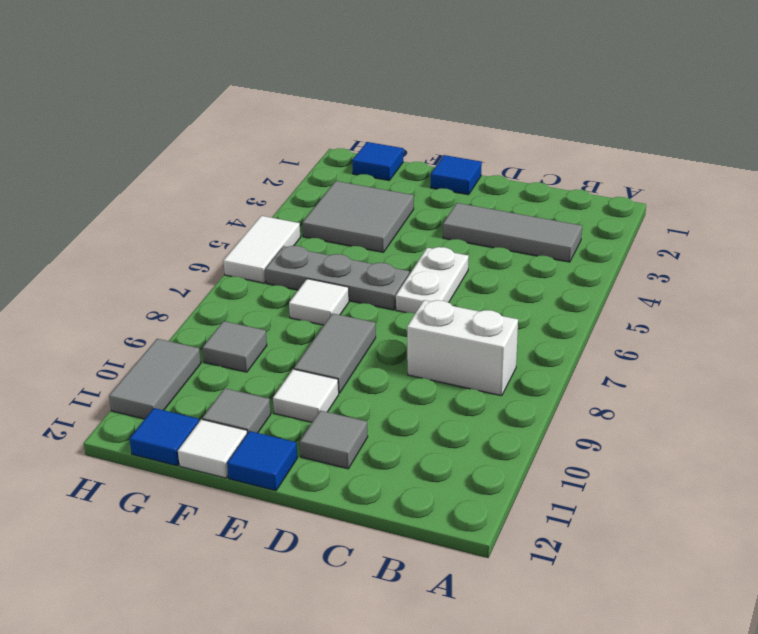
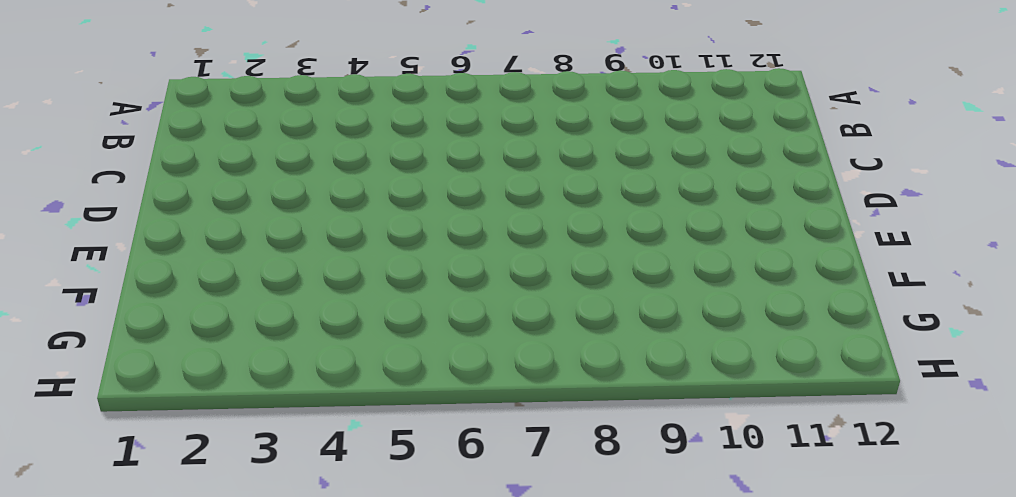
none -> grey 1x3 tile [443,203,582,262]
none -> white 1x2 brick [407,300,518,396]
none -> white 1x2 plate [396,247,469,313]

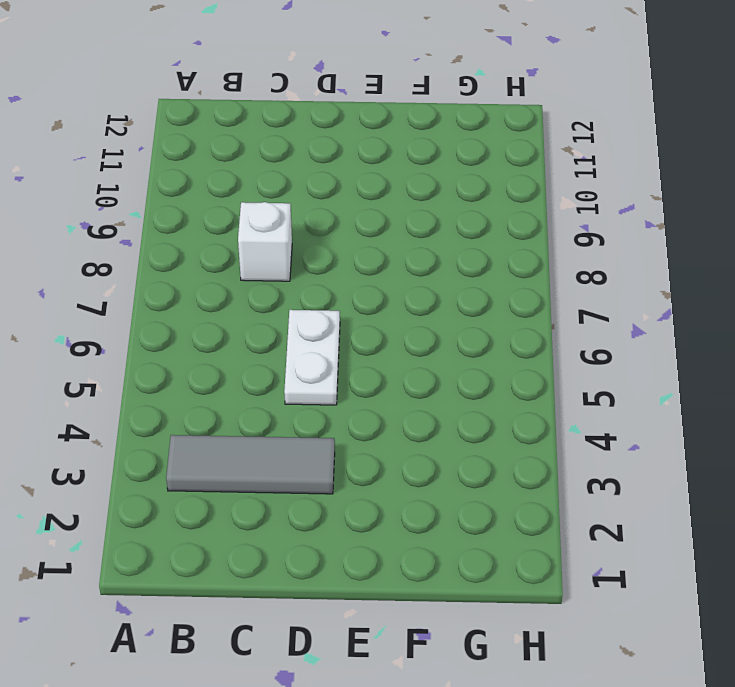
white 1x1 brick [238,202,292,281] -> white 1x2 brick [407,300,518,396]
none -> grey 1x1 tile [300,410,368,469]
none -> blue 1x1 tile [431,155,482,195]
none -> grey 1x3 plate [265,246,409,310]

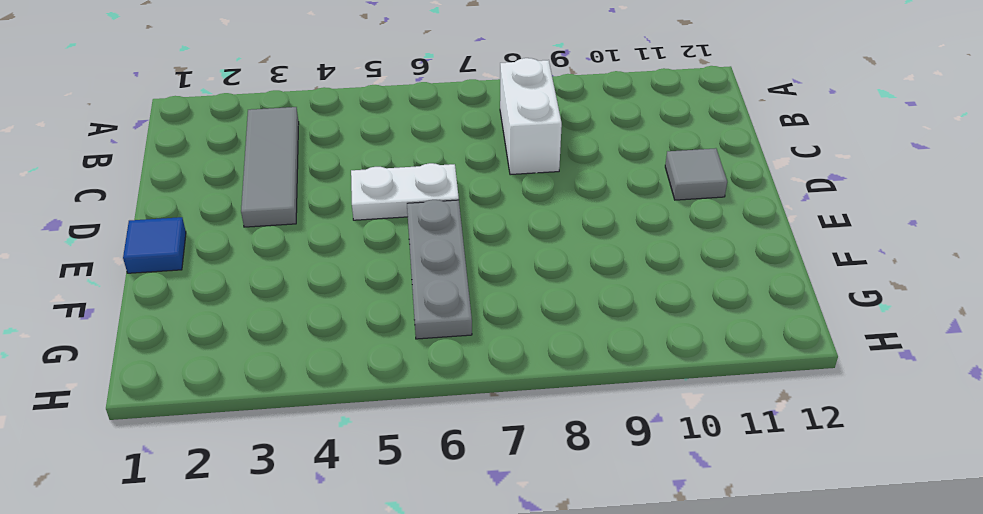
none -> grey 1x2 tile [294,313,376,393]
none -> white 1x1 tile [273,369,339,422]
none -> blue 1x1 tile [227,431,297,491]

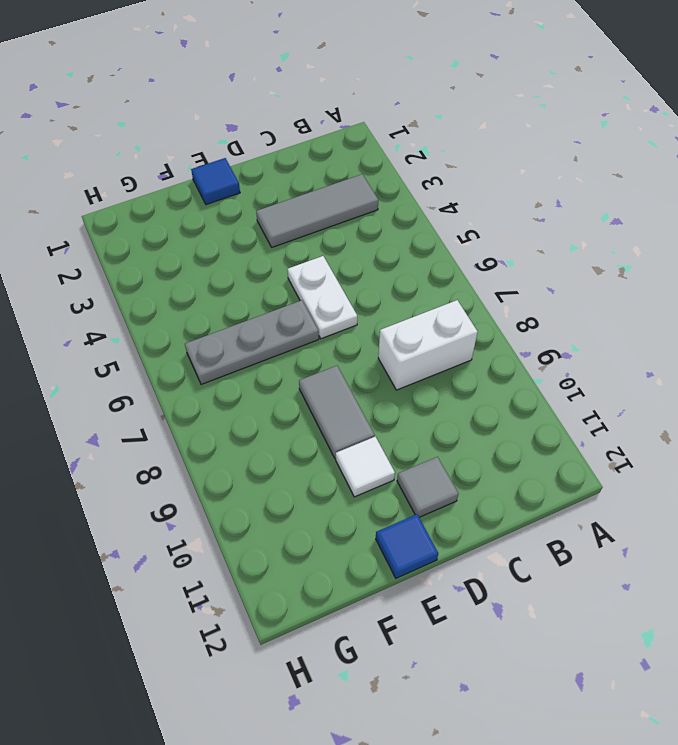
none -> grey 2x2 tile [302,181,414,252]
none -> white 1x1 tile [289,279,349,325]
none -> grey 1x1 tile [202,388,271,433]

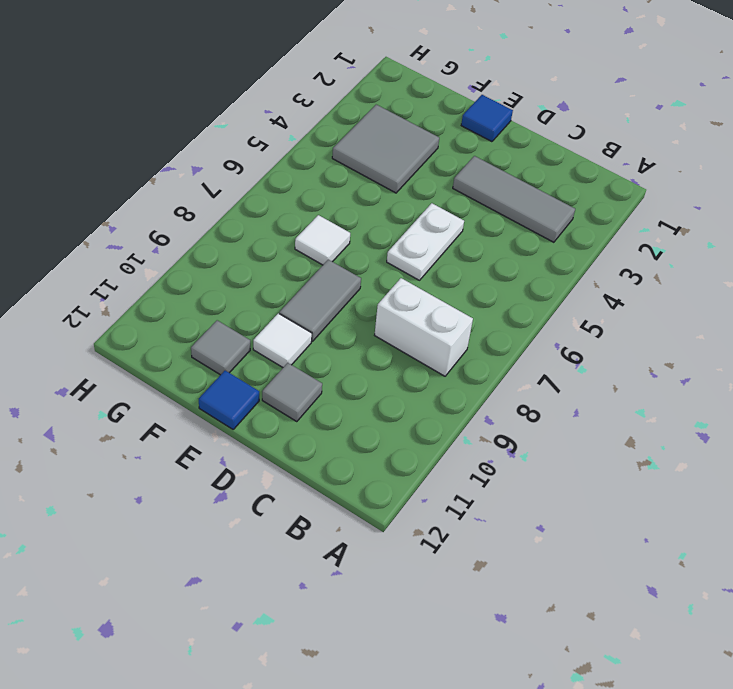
none -> grey 1x3 plate [265,246,409,310]
none -> white 1x1 tile [178,419,247,478]
none -> blue 1x1 tile [352,142,403,181]

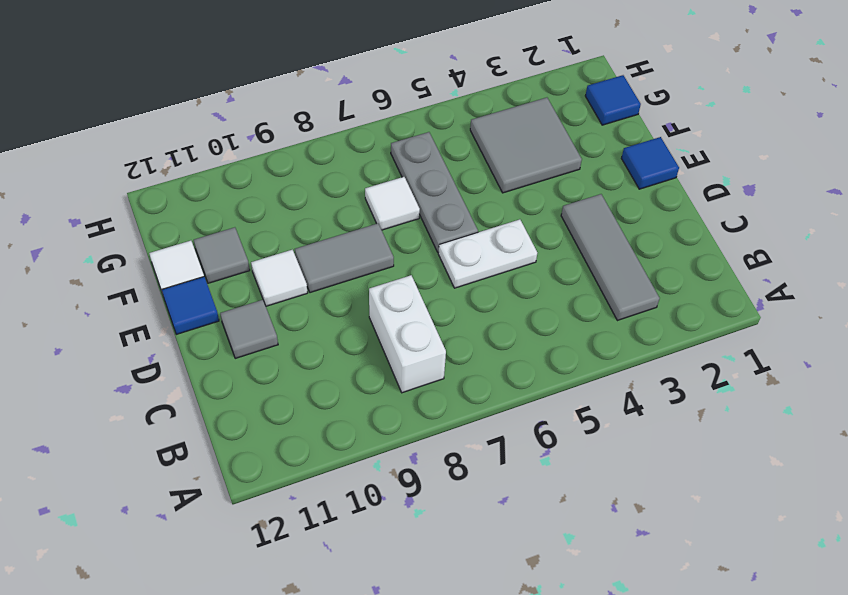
none -> grey 1x1 tile [203,321,267,372]
none -> blue 1x1 tile [130,408,199,466]
none -> white 1x2 tile [223,216,300,283]

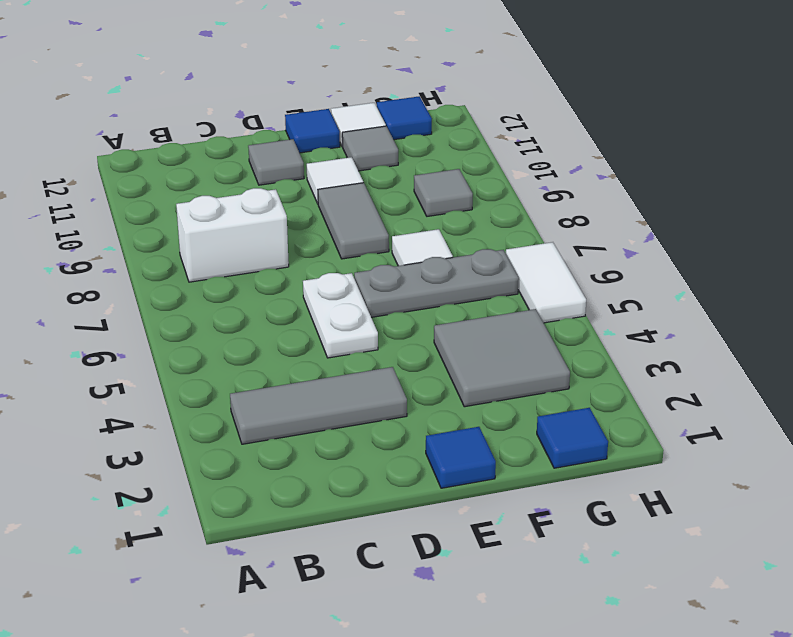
none -> grey 1x2 tile [109,339,201,419]

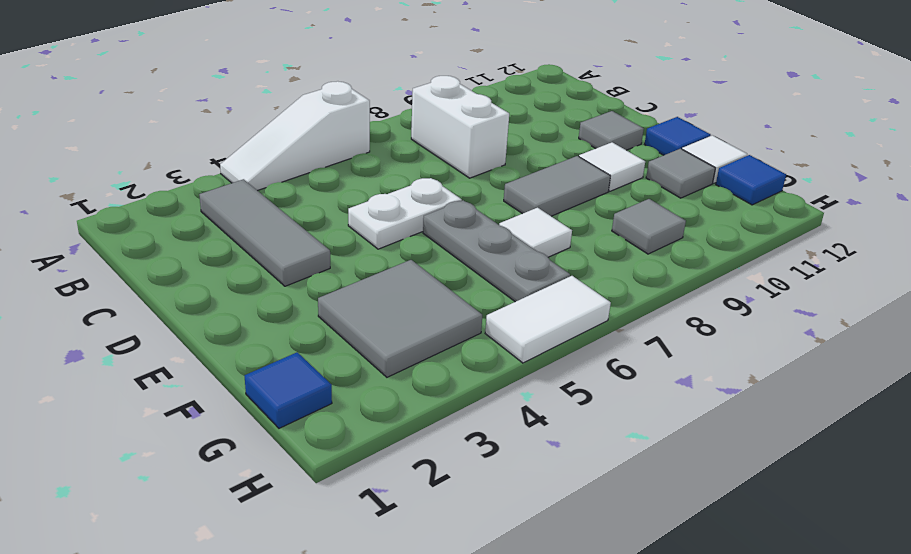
white 1x3 slope [220,81,370,191] -> none
none -> blue 1x1 tile [431,155,482,195]
none -> grey 1x2 tile [109,339,201,419]

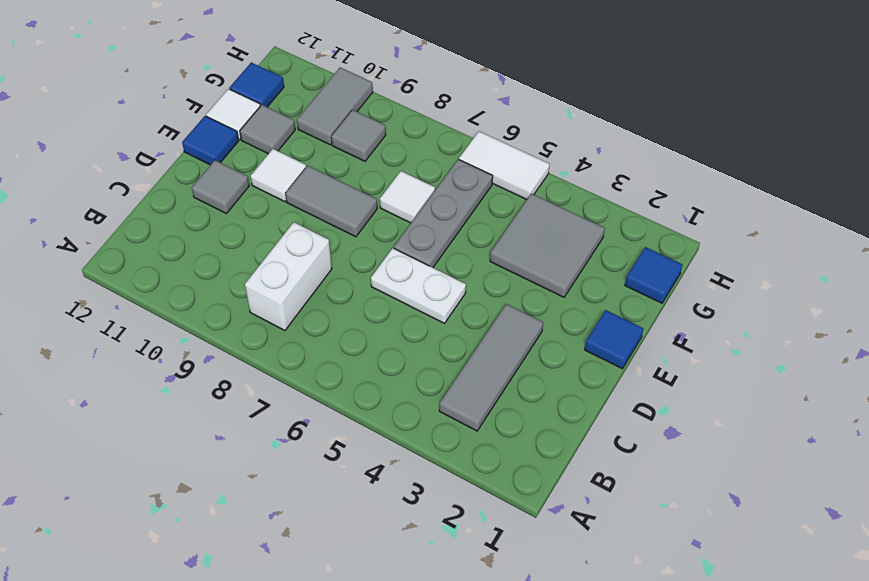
grey 1x2 tile [297,67,373,145] -> grey 1x2 tile turned to [109,339,201,419]

